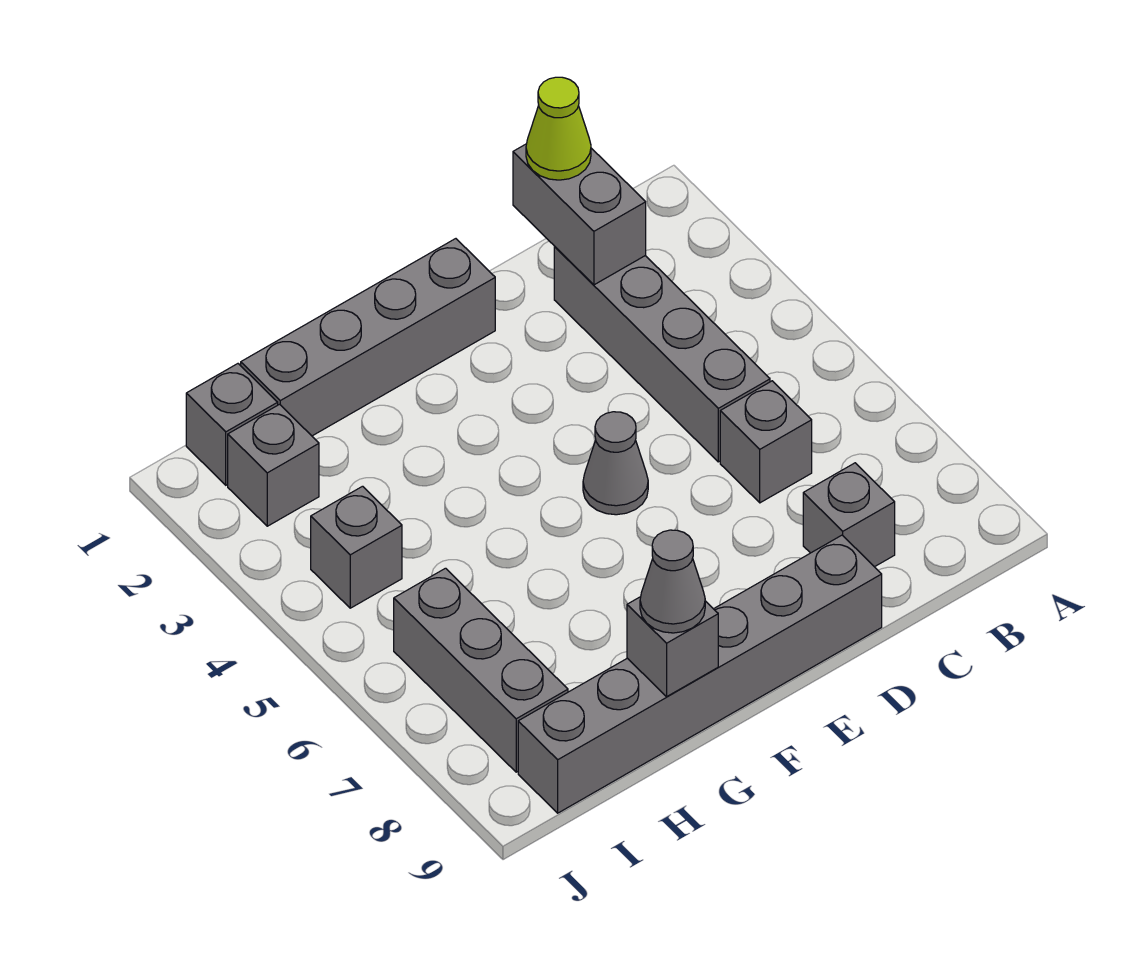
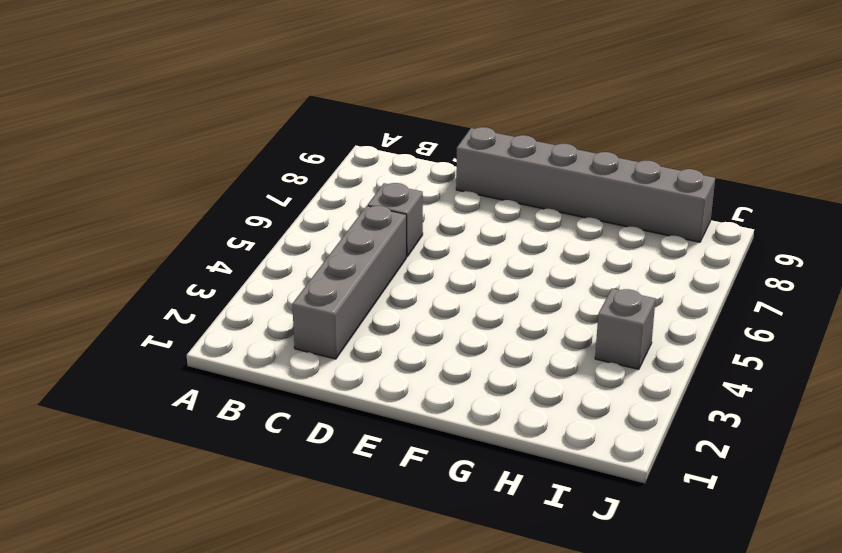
none -> grey 1x1 brick [803,463,895,567]
none -> grey 1x4 brick [241,239,495,436]
none -> grey 1x1 cone [583,412,648,515]

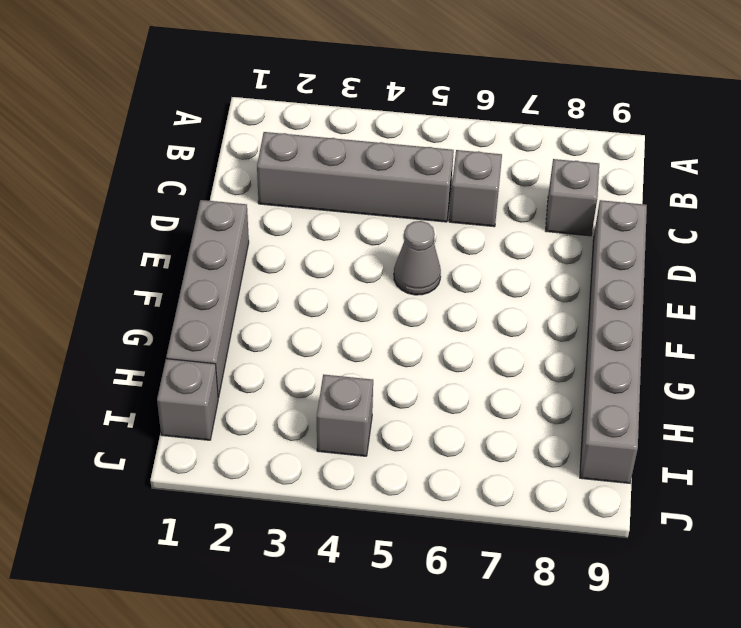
none -> grey 1x1 brick [228,404,319,526]
none -> grey 1x3 brick [394,568,568,772]
none -> grey 1x2 brick [513,144,646,285]

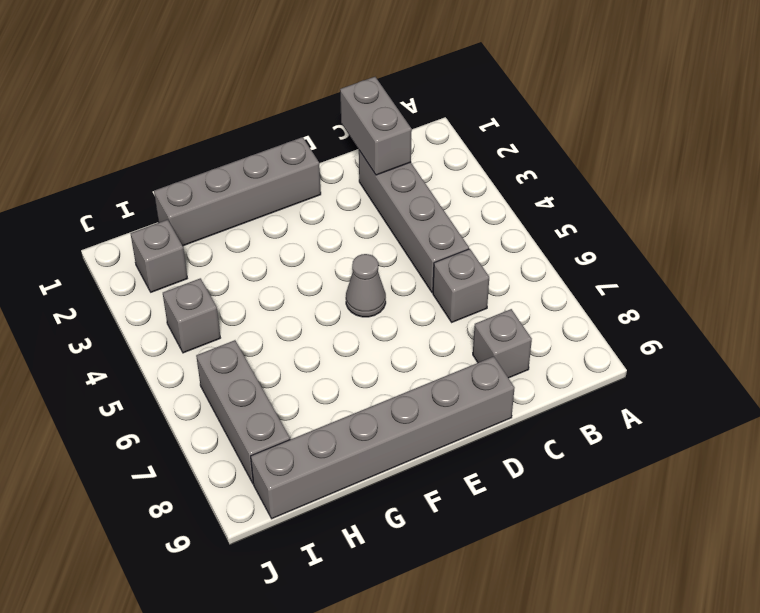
none -> grey 1x1 brick [186,364,278,485]
none -> grey 1x1 brick [627,597,718,697]
none -> lime 1x1 cone [526,77,591,180]

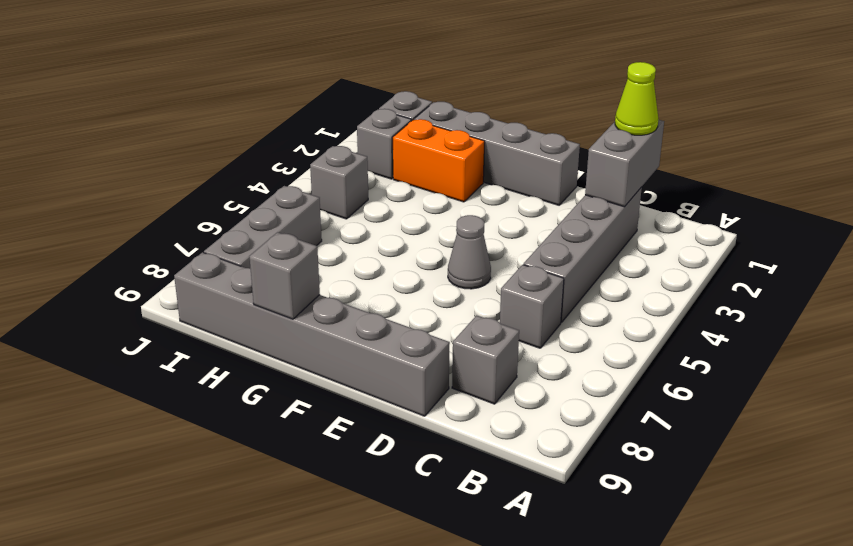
orange 1x2 brick [393,119,485,202] -> none
none -> grey 1x1 cone [640,530,705,633]

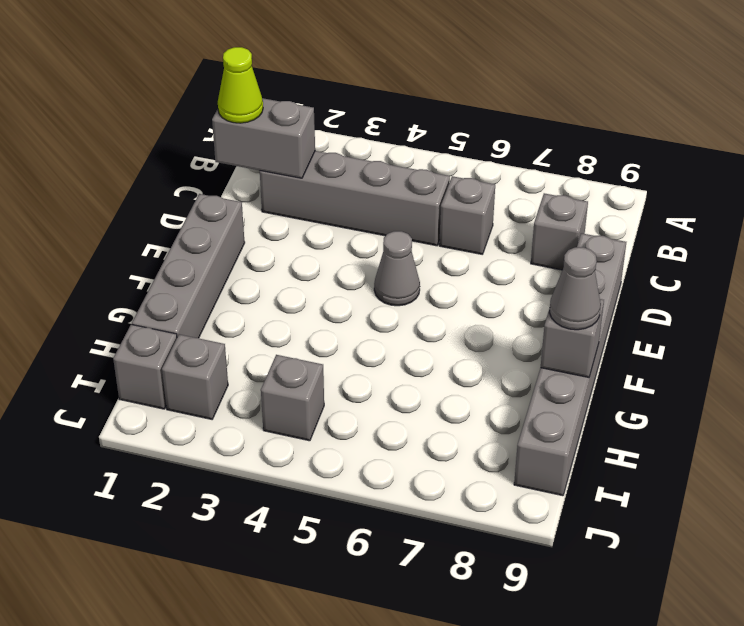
none -> grey 1x3 brick [394,568,568,772]

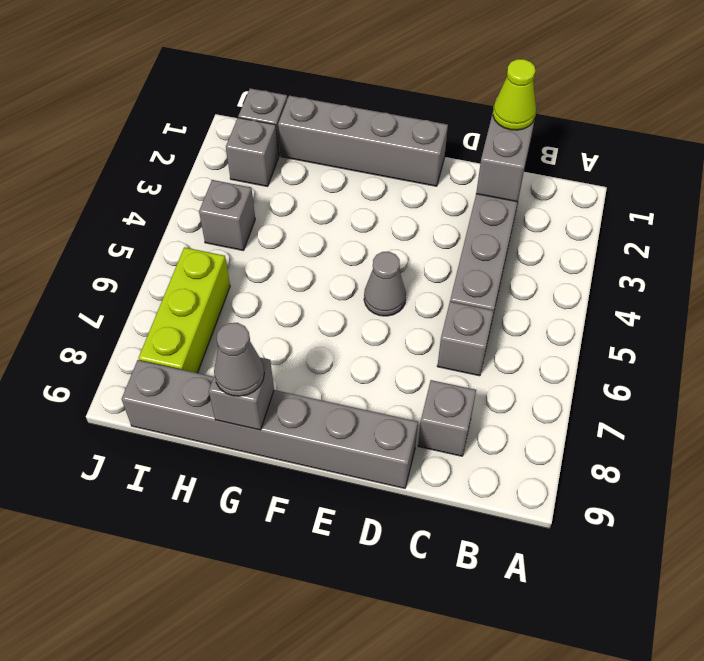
lime 1x3 brick [138,247,230,373] -> grey 1x3 brick [394,568,568,772]

